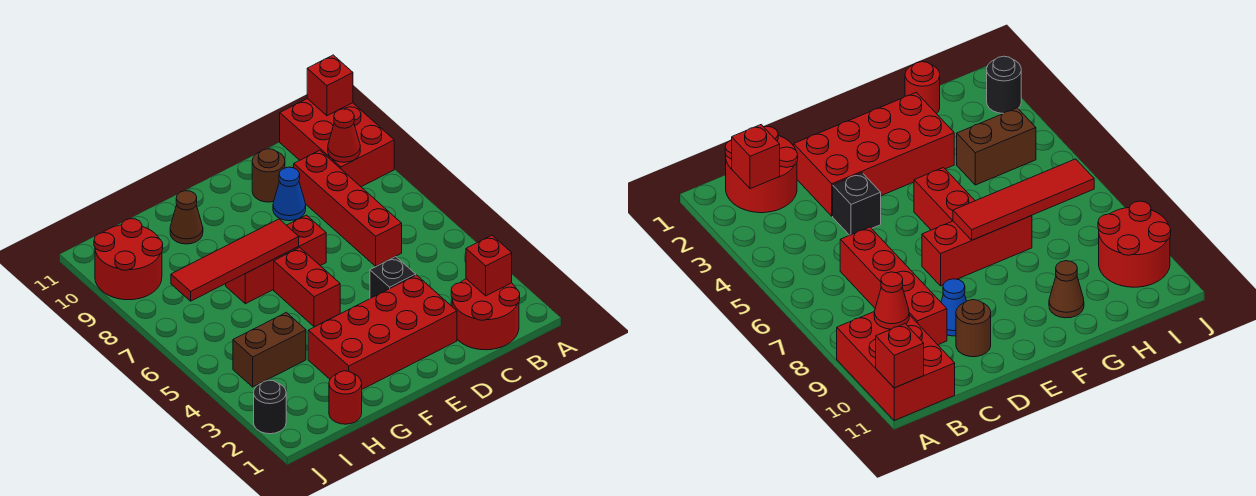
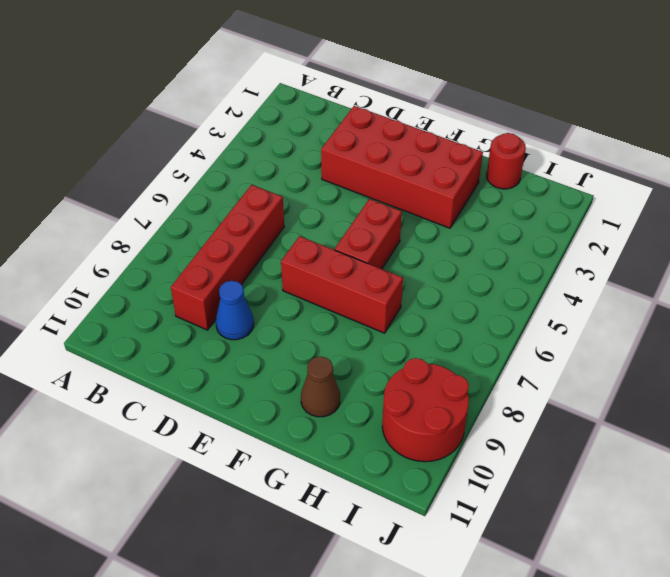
none -> red 2x3 brick [280,99,394,187]
none -> red 2x2 round brick [451,279,520,350]
none -> black 1x1 brick [370,257,416,298]

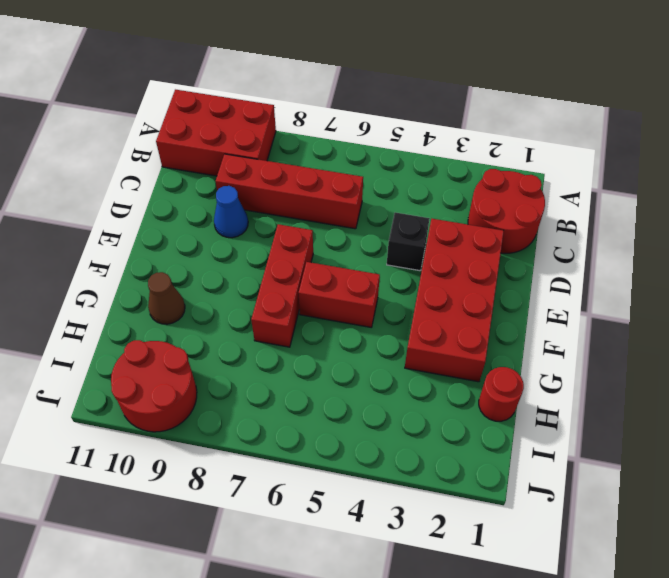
none -> brown 1x1 round brick [252,149,285,202]
none -> brown 1x2 brick [233,312,306,387]
none -> black 1x1 round brick [254,380,286,434]

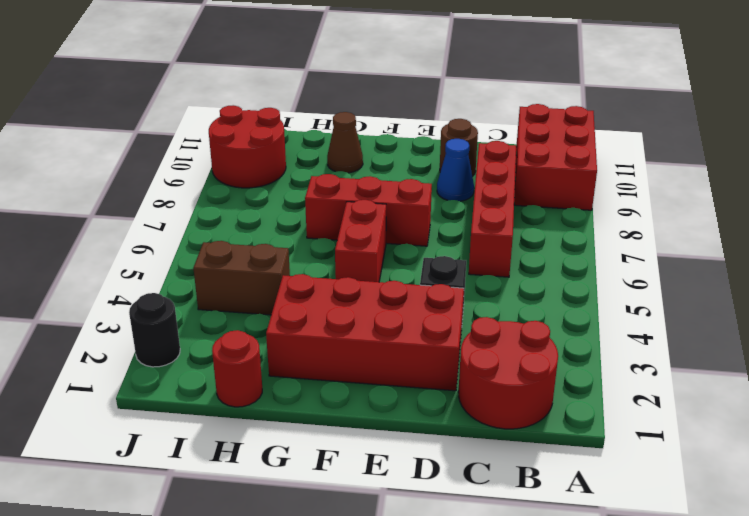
none -> red 1x1 brick [307,55,353,116]
none -> red 1x1 brick [466,235,512,296]
none -> red 1x1 cone [328,109,360,162]

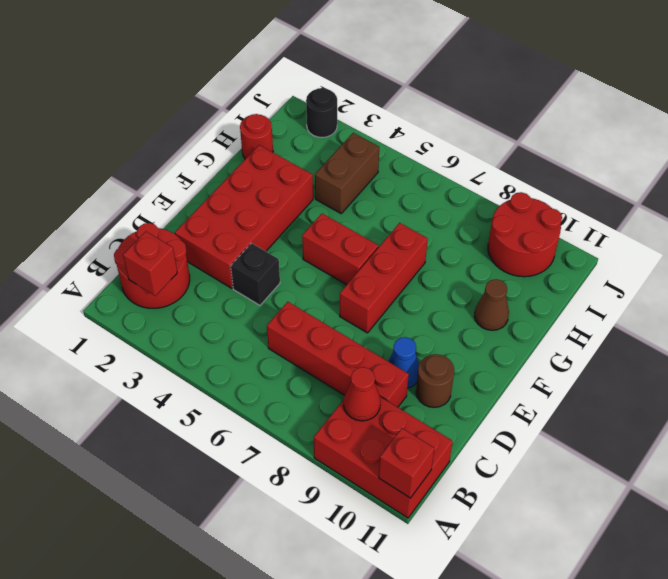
none -> red 1x4 tile [171,219,299,301]

